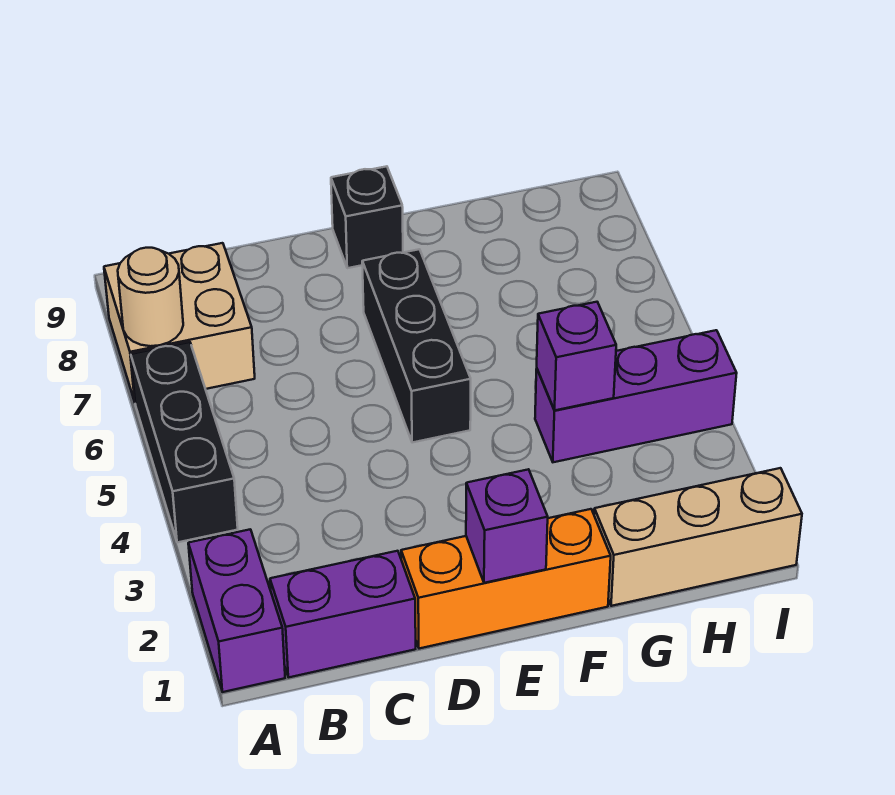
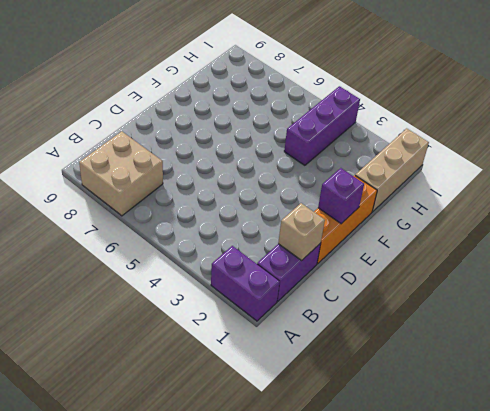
tan 1x1 brick [278,203,325,261] -> none
none -> black 1x3 brick [131,342,238,543]
none -> black 1x3 brick [362,249,471,443]
none -> black 1x1 brick [331,166,403,268]

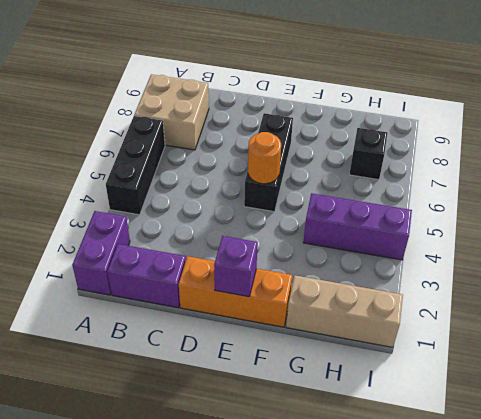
orange 1x1 round brick [248,132,281,184] -> none
black 1x1 brick [349,128,387,180] -> black 1x1 brick moved to [331,166,403,268]
none -> tan 1x1 round brick [118,248,183,346]
none -> purple 1x1 brick [537,302,616,410]

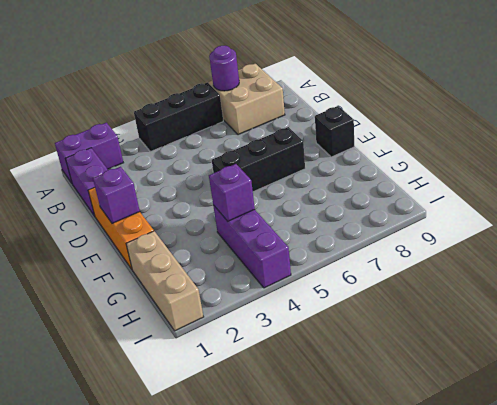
purple 1x1 round brick [209,46,239,91] -> tan 1x1 round brick [118,248,183,346]

